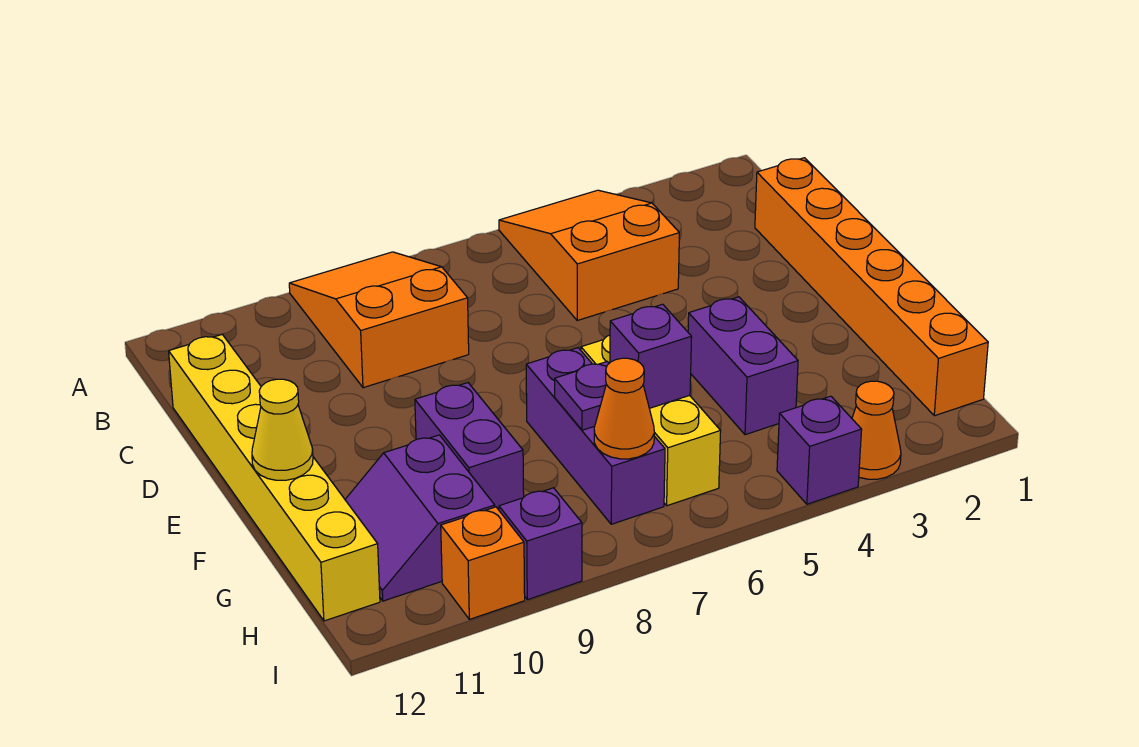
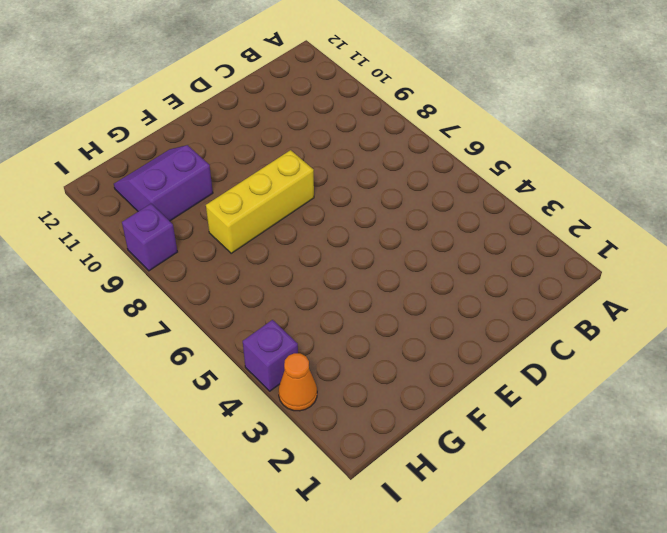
yellow 1x3 brick [206,150,314,253] -> yellow 1x3 brick moved to [581,335,721,506]
none -> orange 2x3 slope [499,190,679,320]
none -> orange 2x3 slope [289,252,469,388]
none -> orange 1x6 brick [755,158,988,416]

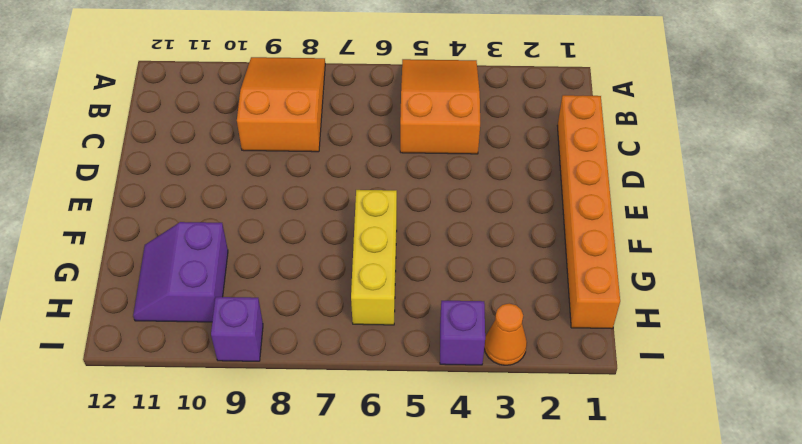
none -> yellow 1x6 brick [169,335,380,621]
none -> purple 1x2 brick [688,297,798,435]
none -> purple 1x3 brick [526,348,665,524]

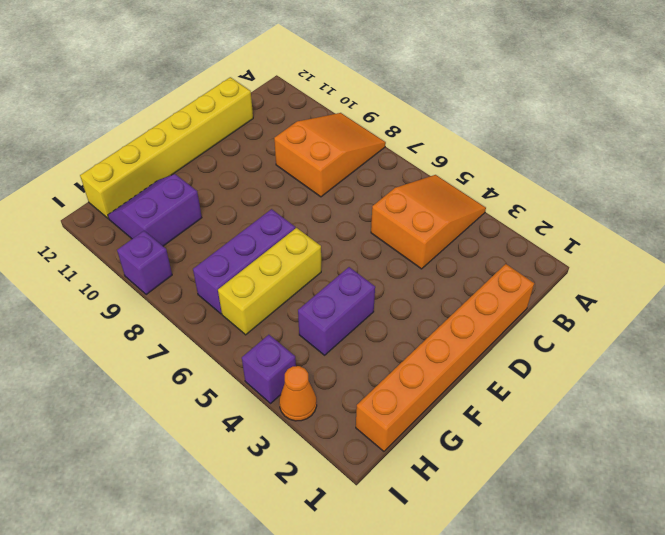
none -> purple 1x2 brick [415,383,524,510]
none -> orange 1x1 brick [441,507,525,619]
none -> yellow 1x1 cone [252,379,313,480]

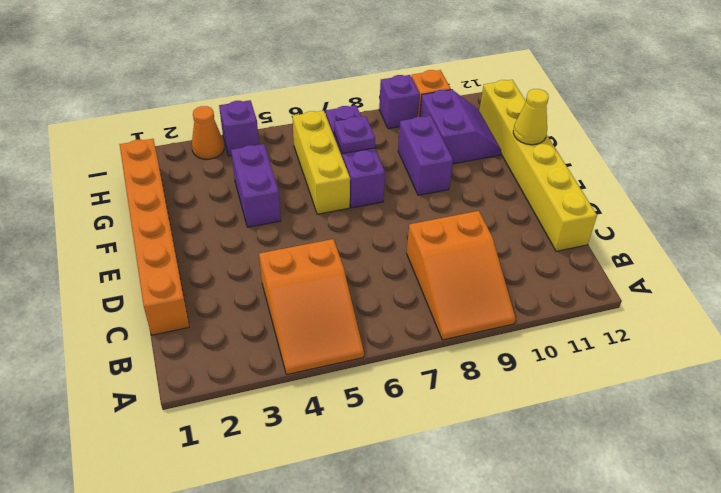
none -> purple 1x1 brick [610,304,692,408]
none -> orange 1x1 cone [594,358,654,459]

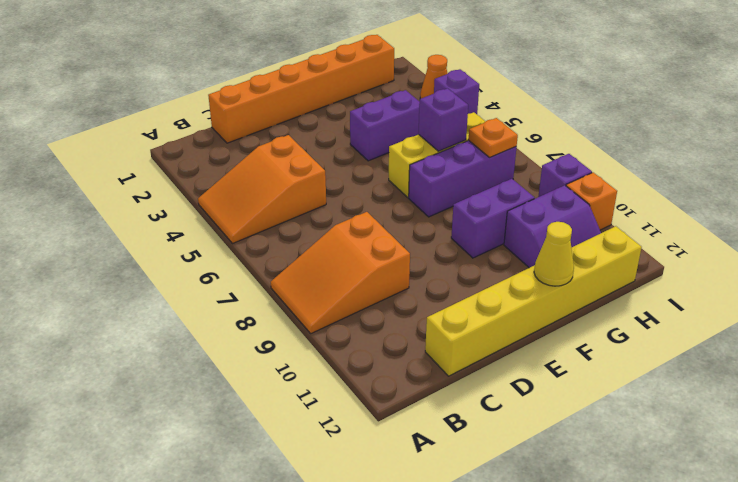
orange 1x1 plate [468,118,518,157] -> orange 1x1 cone [594,358,654,459]
none -> purple 1x1 plate [555,362,609,430]

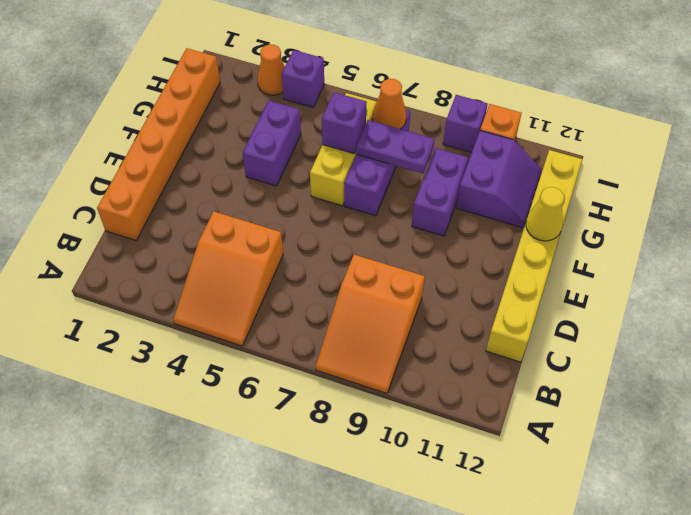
purple 1x2 plate [356,120,435,174] -> purple 1x1 plate [555,362,609,430]

